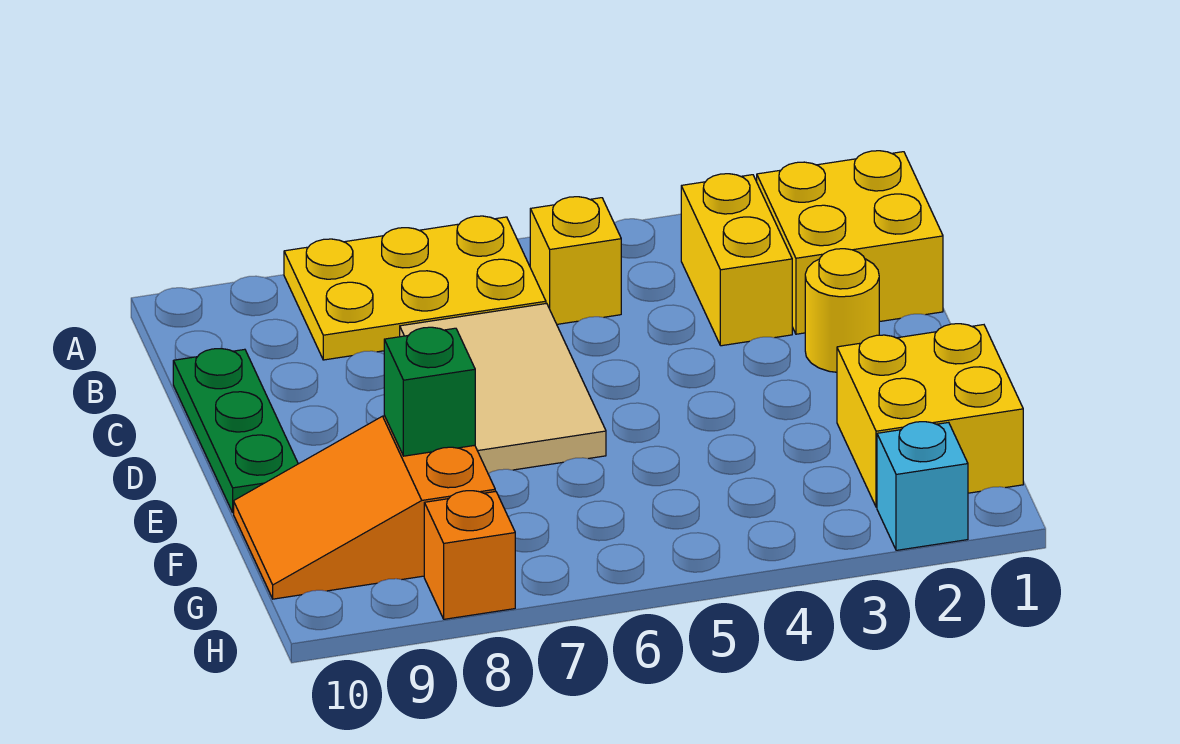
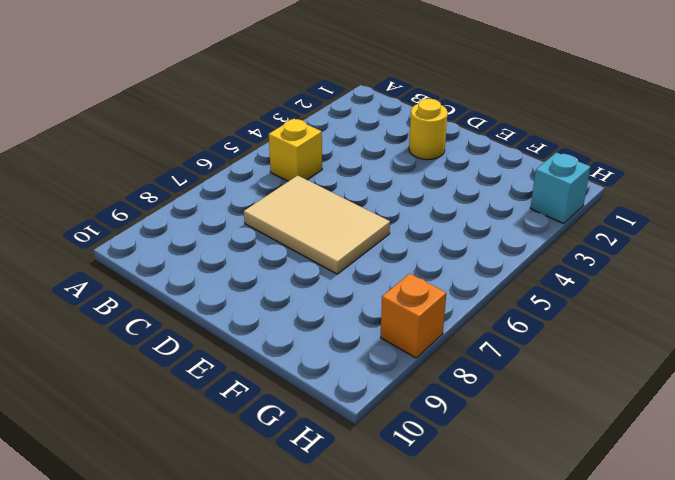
none -> yellow 2x3 plate [284,216,546,360]
none -> yellow 2x2 brick [757,151,943,334]
none -> yellow 1x2 brick [681,174,792,346]

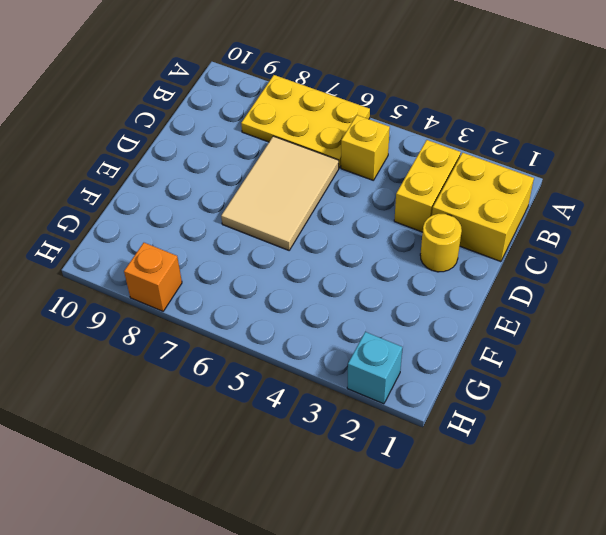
none -> green 1x3 plate [173,349,298,513]
none -> yellow 2x2 brick [837,324,1023,507]
none -> orange 2x3 slope [234,416,495,599]

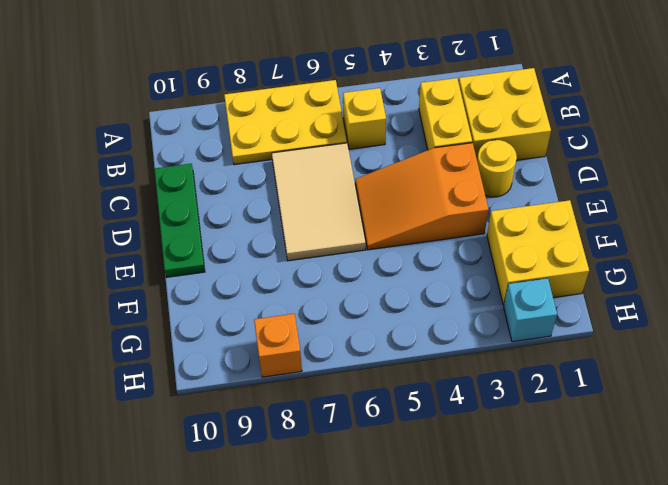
orange 2x3 slope [355,143,489,250] -> orange 2x3 slope moved to [234,416,495,599]
none -> green 1x1 brick [384,327,475,456]

